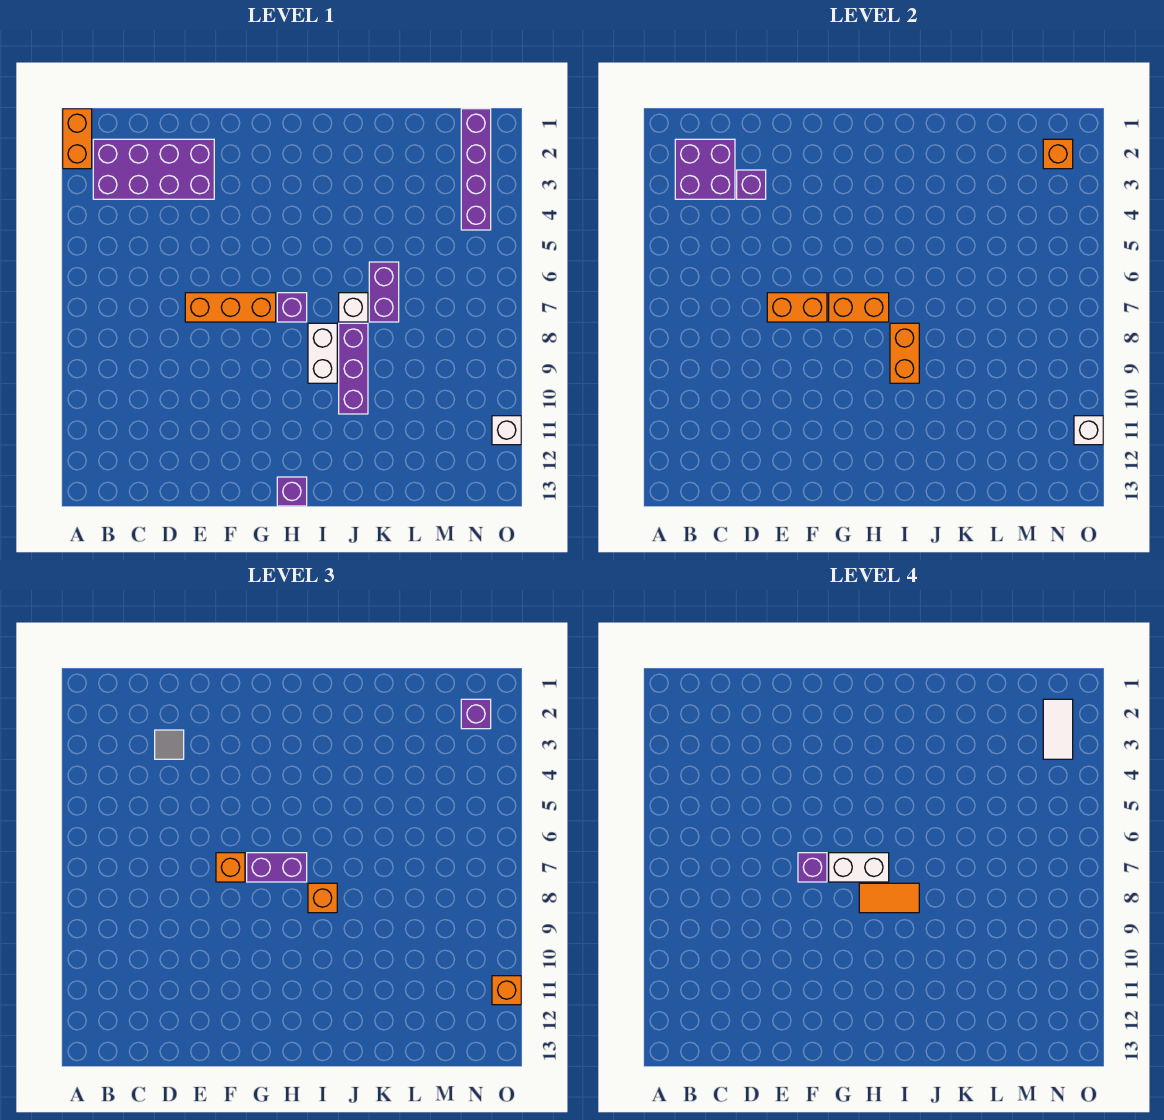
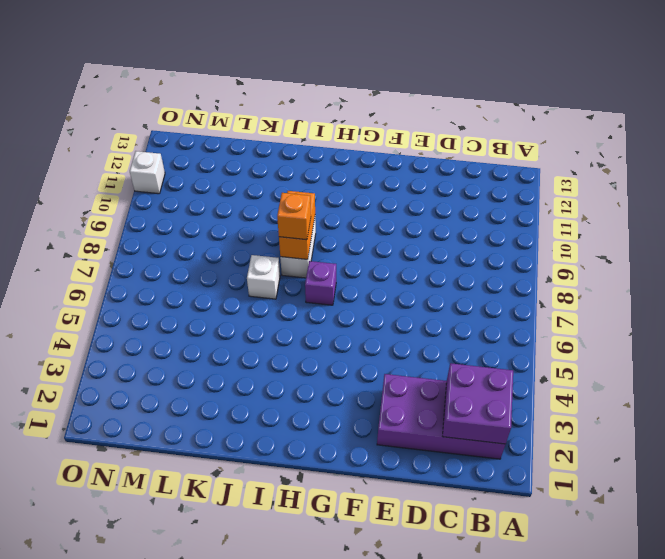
none -> orange 1x2 brick [63,109,92,169]
none -> orange 1x3 brick [185,293,276,322]
none -> purple 1x1 brick [277,477,307,506]

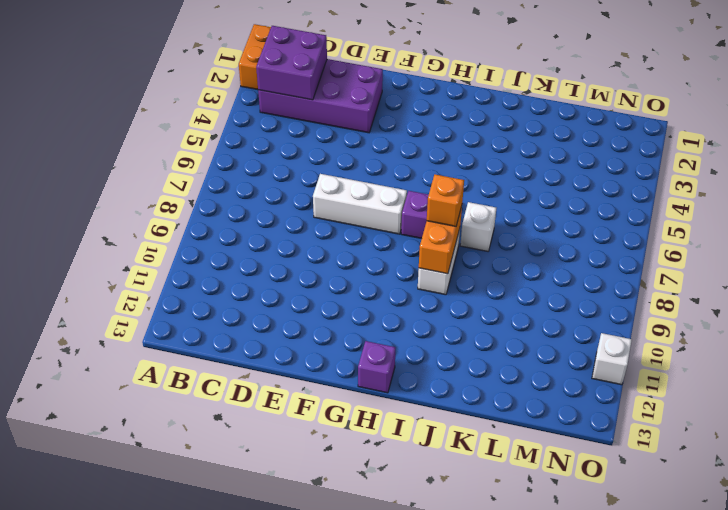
white 1x3 brick [313,174,407,234] -> orange 1x3 brick [185,293,276,322]
none -> purple 1x3 brick [339,323,368,414]
none -> purple 1x2 brick [369,262,399,322]
none -> purple 1x4 brick [461,109,491,230]

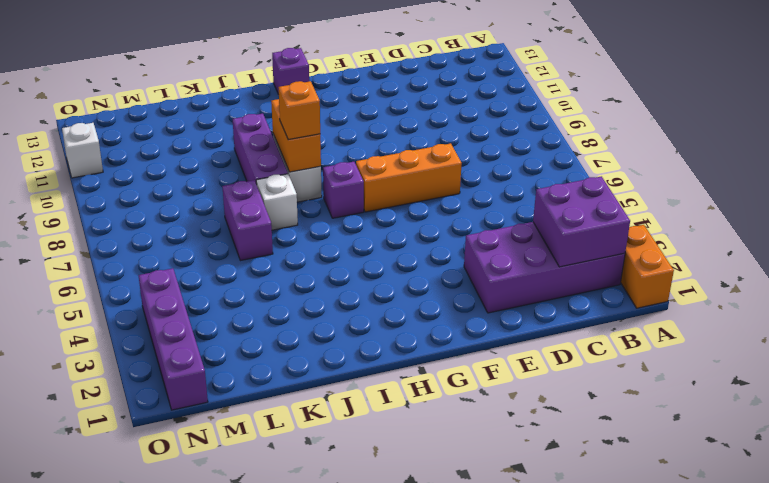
none -> purple 1x1 brick [737,170,766,199]
none -> orange 1x2 brick [767,293,827,322]
none -> orange 1x2 brick [829,293,889,322]

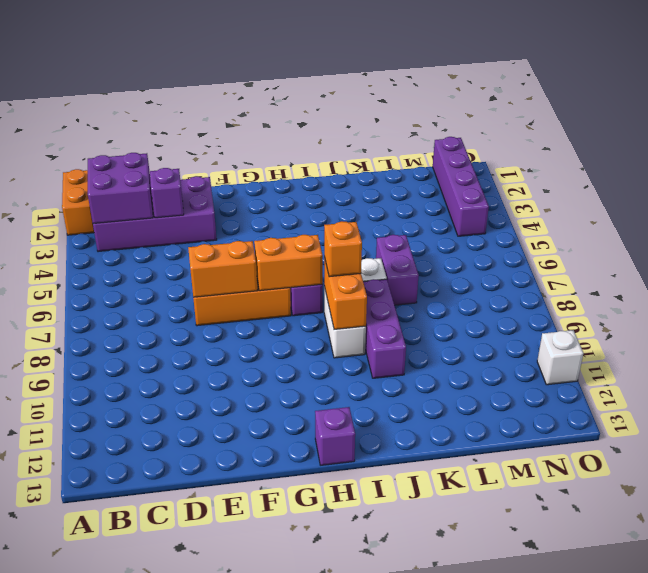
none -> orange 1x1 brick [1043,139,1073,169]
none -> white 1x1 brick [1074,416,1103,445]
none -> grey 1x1 tile [155,730,184,759]

